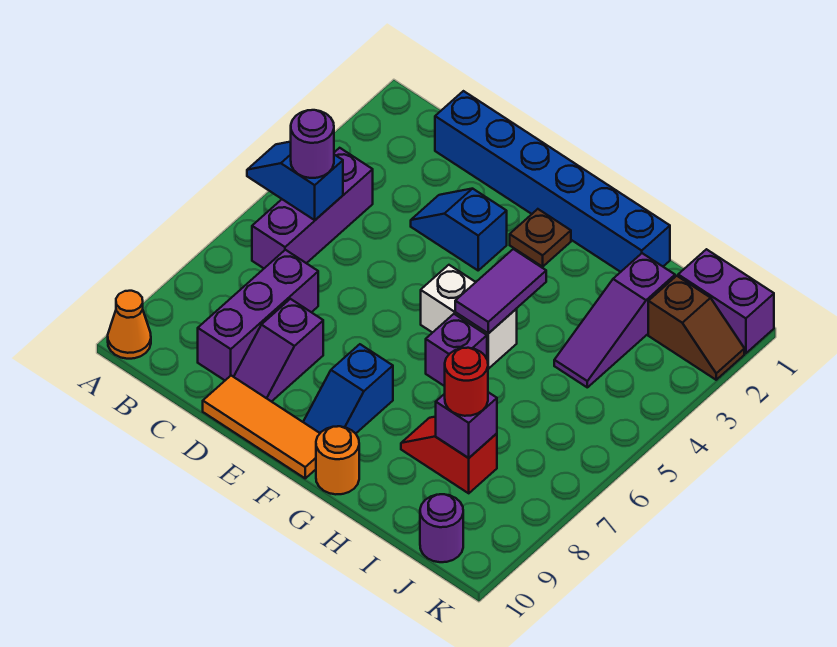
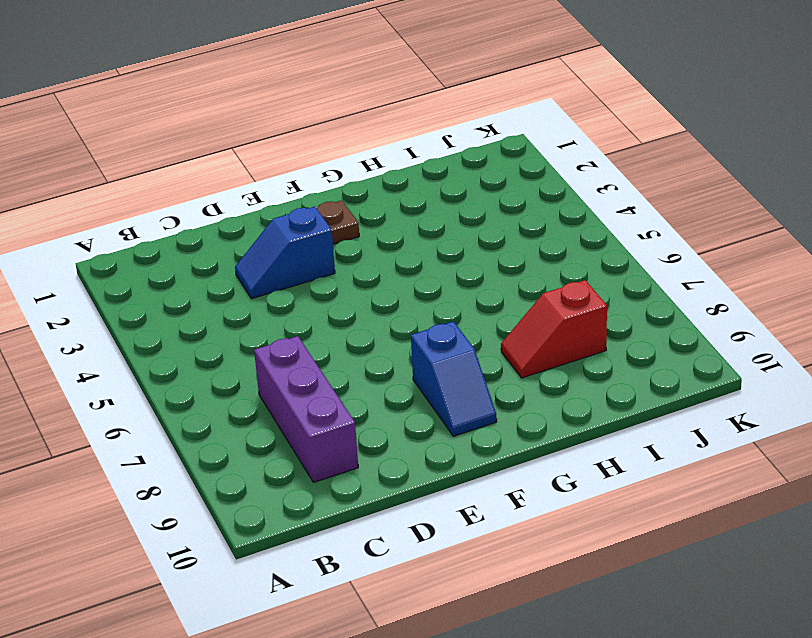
none -> orange 1x1 cone [108,291,151,359]
none -> purple 1x3 brick [252,148,373,268]
none -> blue 1x6 brick [435,91,670,272]

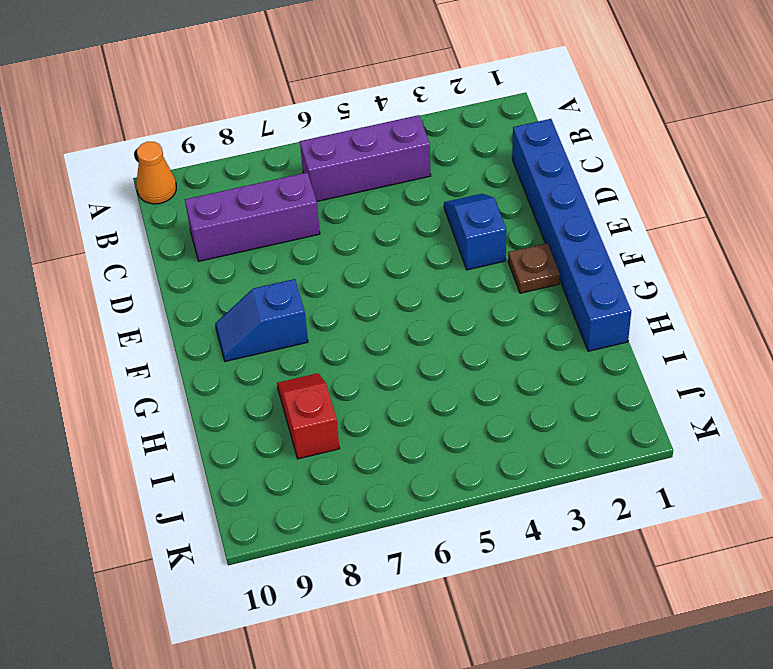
none -> purple 1x2 slope [234,299,323,402]
none -> orange 1x3 tile [203,376,320,478]
none -> white 1x2 brick [421,265,517,369]

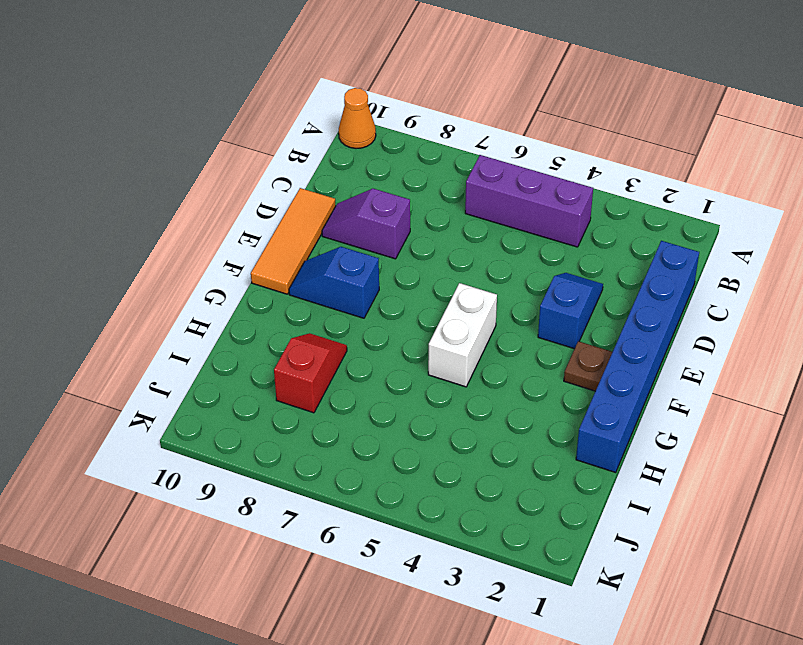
none -> purple 1x3 brick [198,250,318,380]
none -> purple 1x1 brick [426,314,487,386]
none -> orange 1x1 round brick [316,426,359,494]

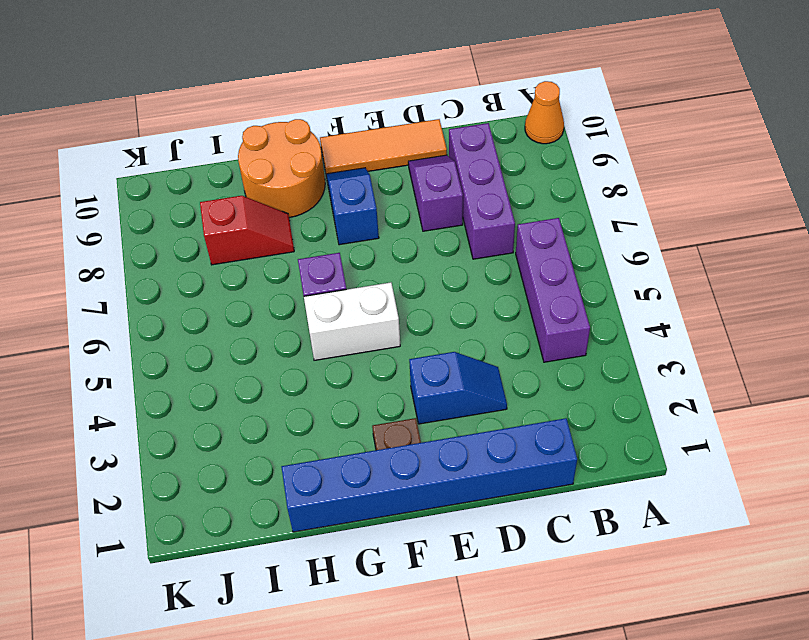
orange 2x2 round brick [238,119,325,218] -> orange 1x1 round brick [316,426,359,494]
none -> purple 1x3 slope [554,253,675,387]
none -> purple 1x2 brick [678,249,774,353]
none -> brown 1x2 slope [648,276,744,380]

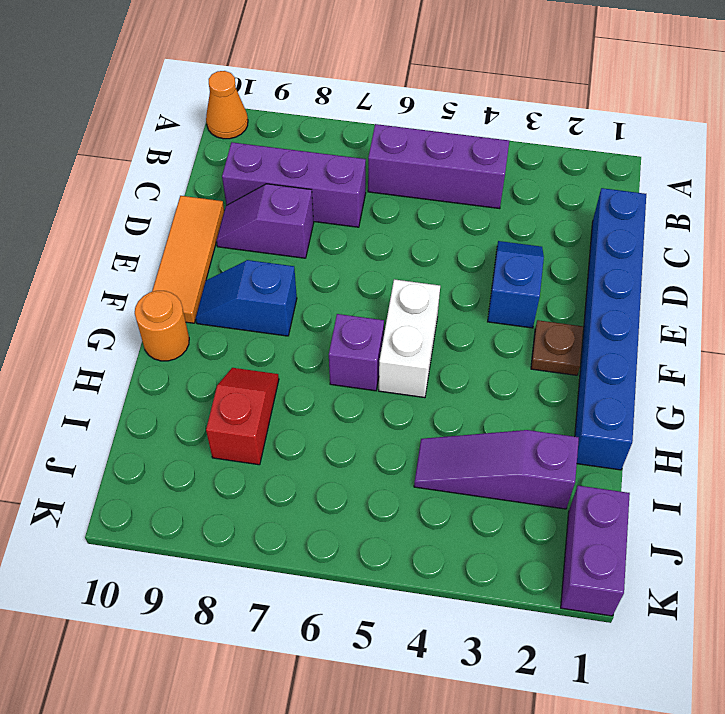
none -> brown 1x2 slope [648,276,744,380]
none -> purple 1x1 round brick [420,494,463,562]
none -> blue 1x2 slope [247,142,343,220]

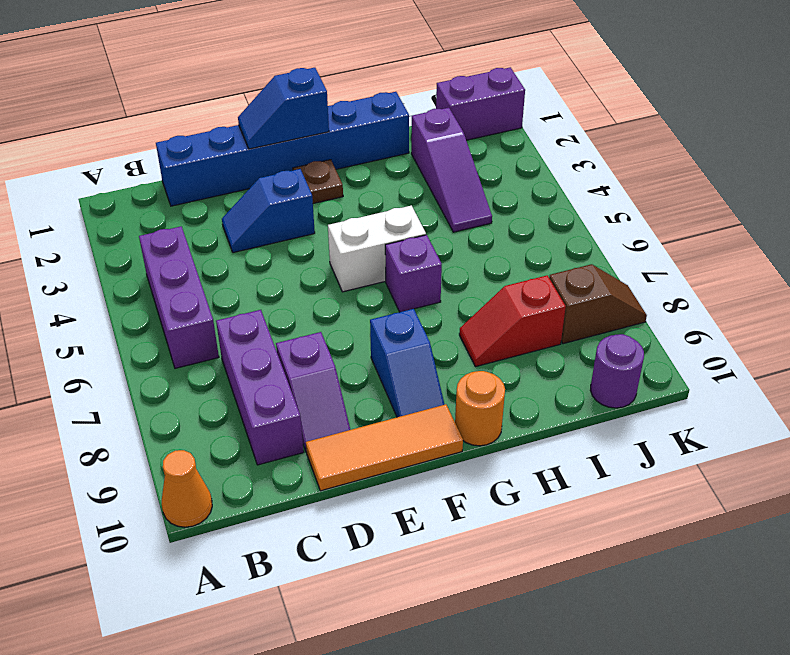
blue 1x2 slope [238,68,329,149] -> blue 1x2 slope moved to [247,142,343,220]
brown 1x2 slope [549,264,647,344] -> brown 1x2 slope moved to [648,276,744,380]
none -> purple 1x2 tile [455,249,546,333]
none -> purple 1x1 brick [436,392,497,458]
none -> purple 1x1 round brick [291,110,334,178]

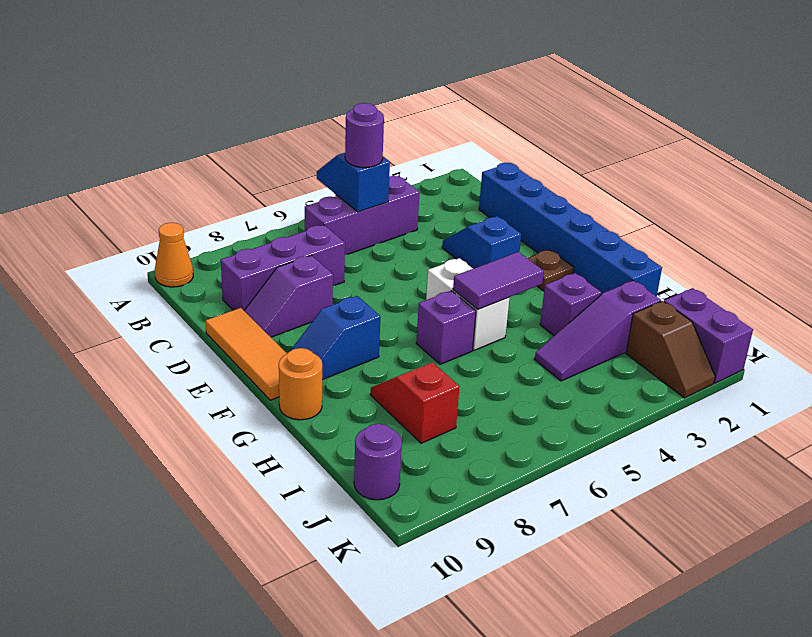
purple 1x1 brick [540,273,601,336] -> purple 1x1 brick moved to [436,392,497,458]
none -> red 1x1 round brick [445,348,488,416]

